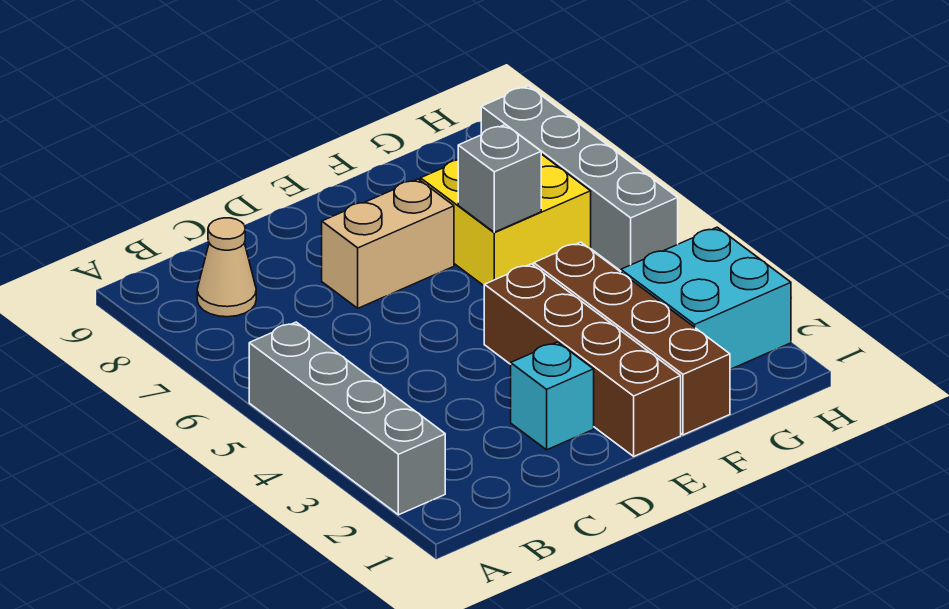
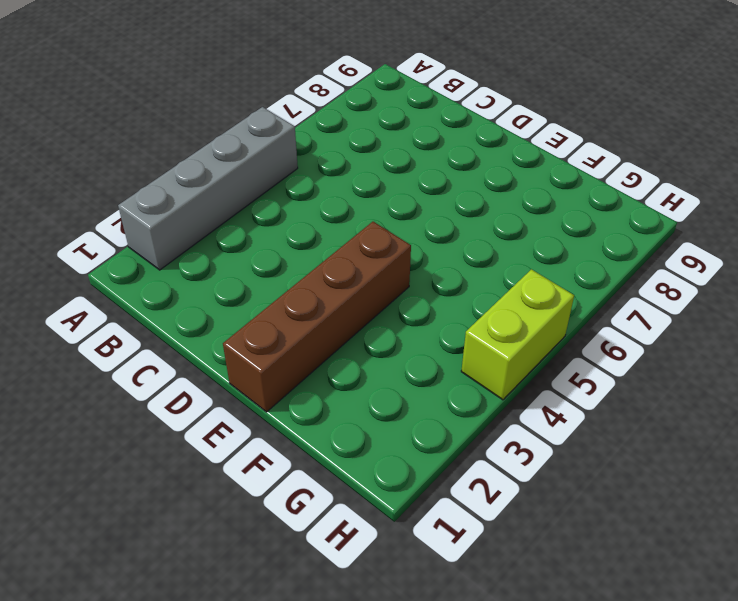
lime 1x2 brick [461,269,574,400] -> grey 1x4 brick [481,86,678,271]
none -> tan 1x1 cone [197,218,256,317]
none -> cyan 1x1 brick [511,342,594,450]

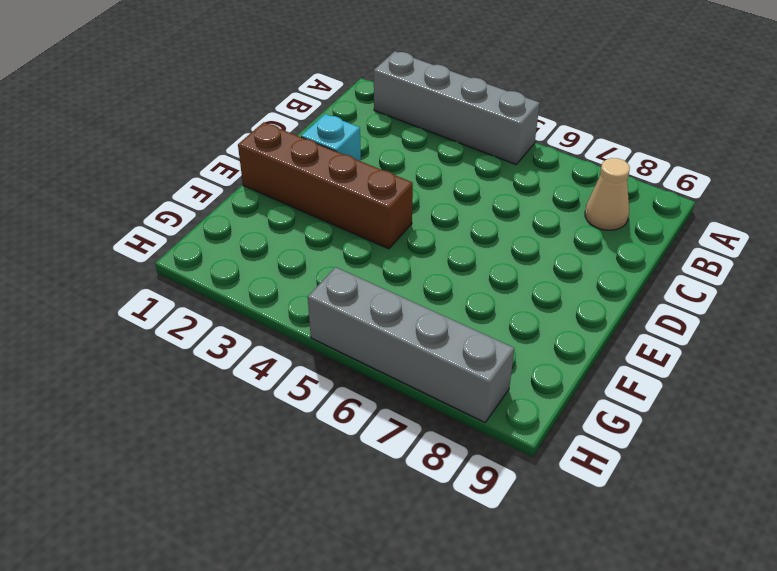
none -> tan 1x2 brick [322,179,454,308]
none -> brown 1x4 brick [534,242,730,435]

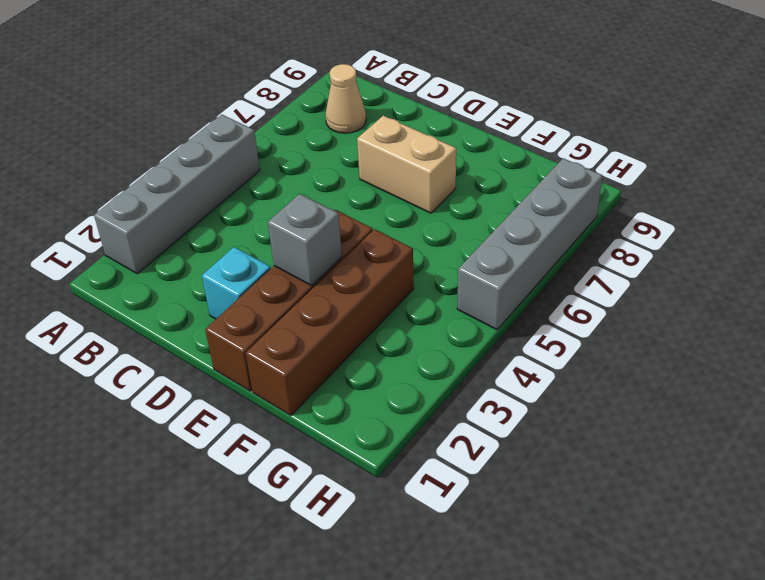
grey 1x1 brick [268,194,342,286] -> grey 1x1 brick moved to [458,125,541,232]
none -> yellow 2x2 brick [421,154,591,286]
none -> cyan 2x2 brick [621,227,791,370]

